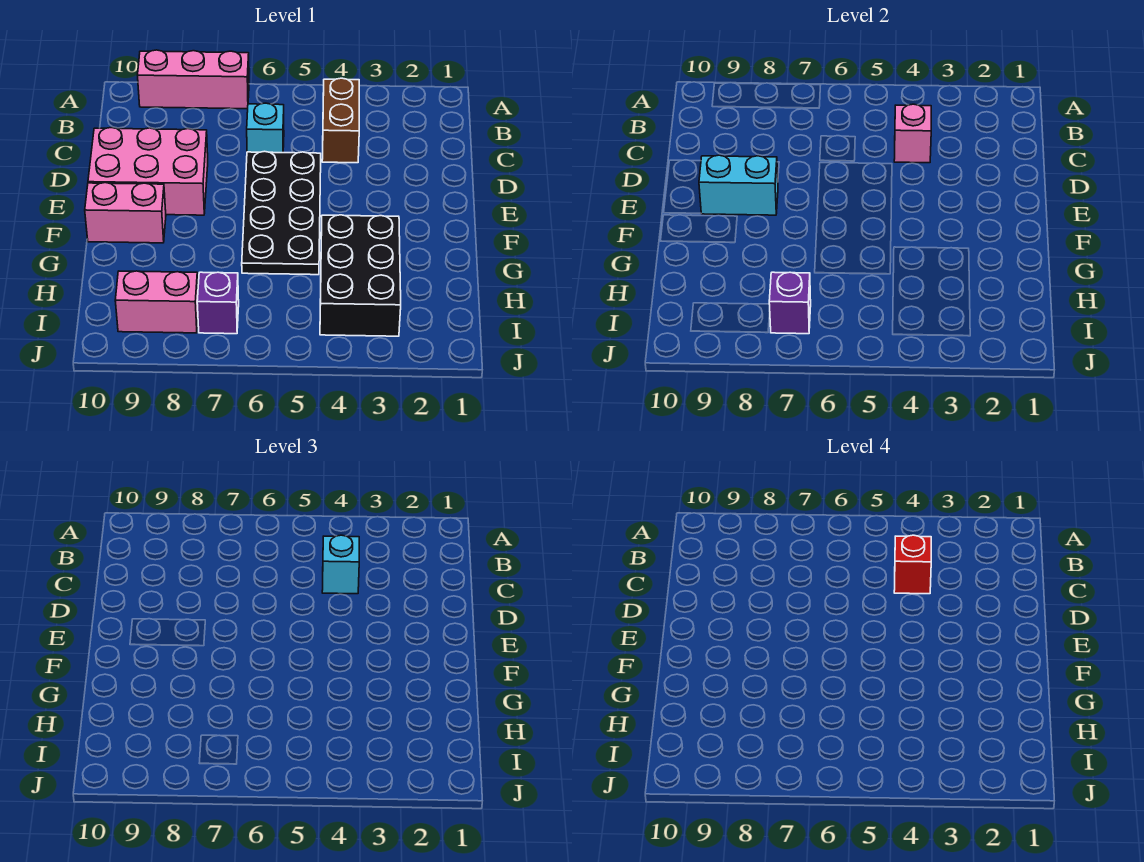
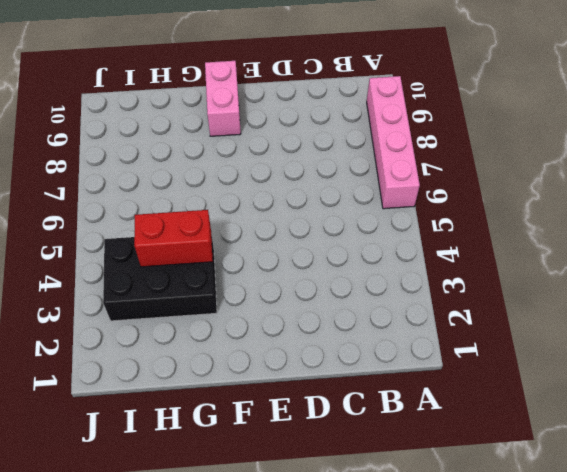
pink 1x4 brick [367,76,420,209] -> pink 1x3 brick [138,50,249,109]
red 1x2 brick [134,210,213,267] -> none
none -> brown 1x2 brick [322,78,359,163]
none -> cyan 1x1 brick [247,103,284,153]
none -> black 2x4 plate [242,151,321,275]

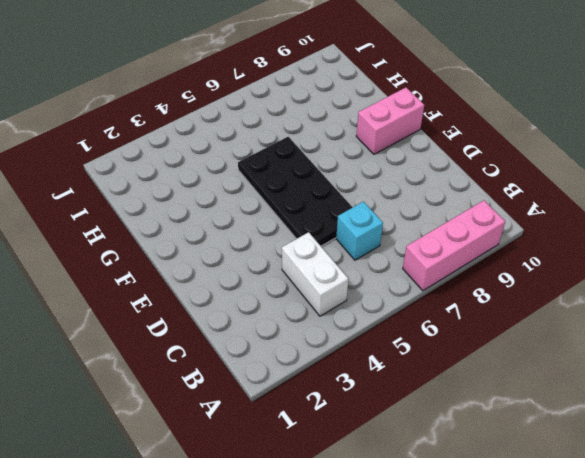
white 1x2 brick [282,232,348,316] -> brown 1x2 brick [322,78,359,163]
none -> pink 2x3 brick [88,128,208,215]
none -> black 2x3 brick [320,215,401,336]
none -> purple 1x1 brick [197,272,239,334]

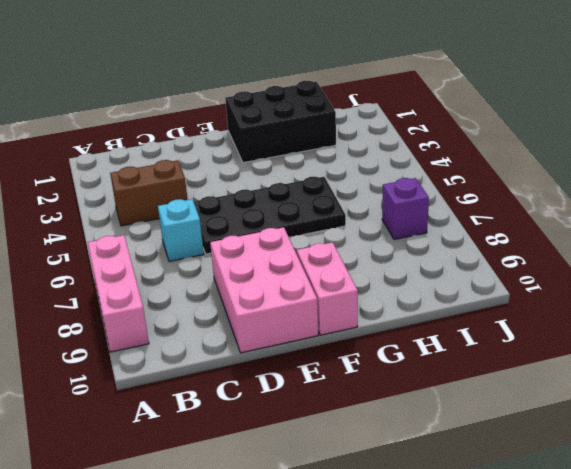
black 2x3 brick [225,81,336,163] -> black 2x3 brick moved to [320,215,401,336]
none -> pink 1x2 brick [115,271,198,333]
none -> pink 1x1 brick [894,104,931,163]
none -> cyan 1x2 brick [699,155,778,215]

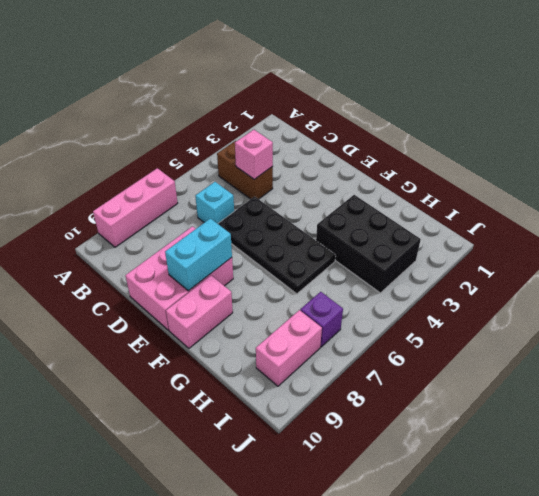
none -> purple 1x1 brick [769,272,811,334]
none -> cyan 1x1 brick [322,535,359,594]
none -> red 1x1 brick [894,535,931,594]

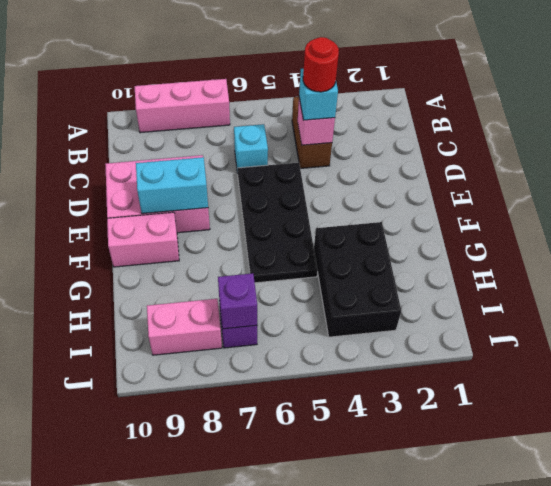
red 1x1 round brick [303,37,339,92] -> red 1x1 brick [894,535,931,594]

